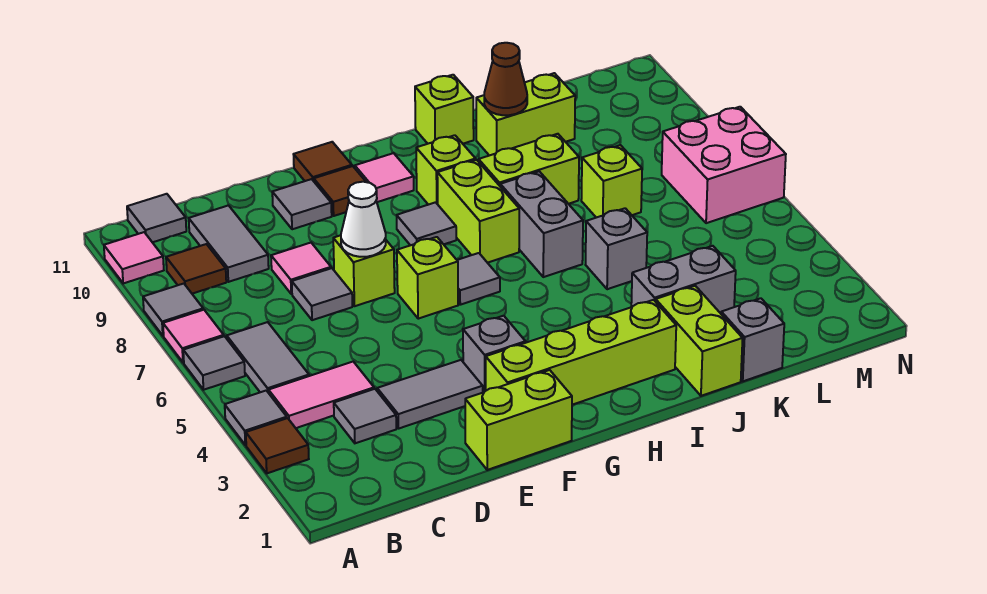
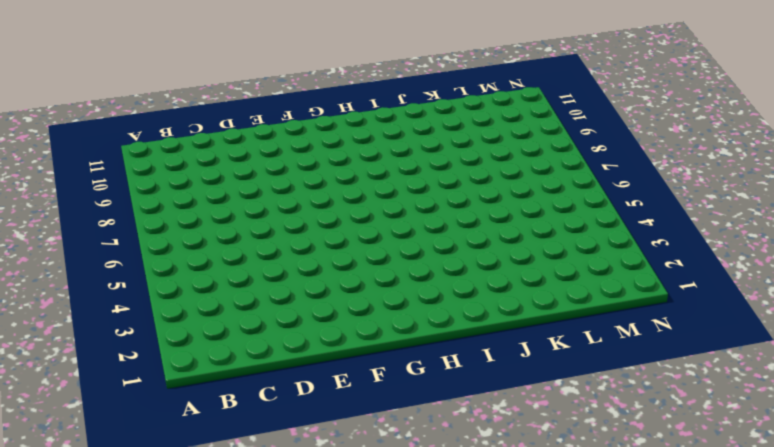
none -> brown 1x1 tile [246,418,309,473]
none -> grey 1x1 tile [225,391,287,445]
none -> grey 1x1 tile [183,336,245,390]
none -> pink 1x1 tile [163,310,224,363]

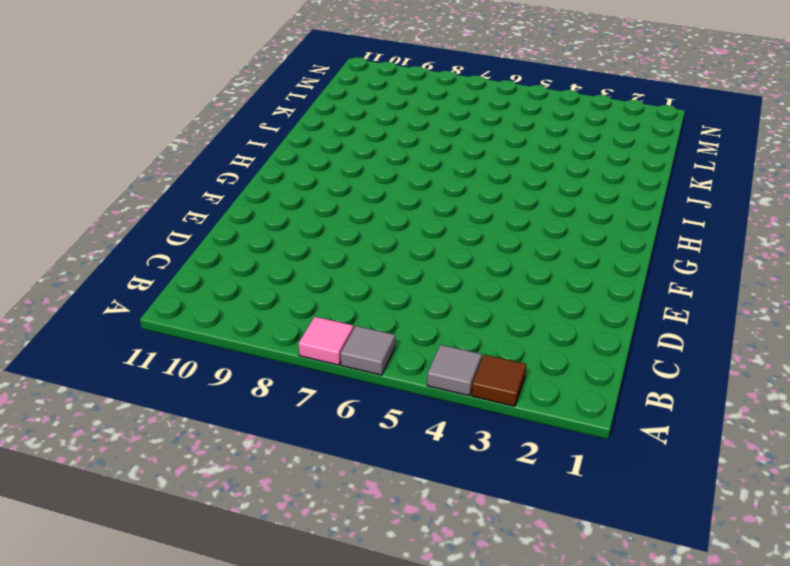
none -> grey 1x1 tile [143,284,203,336]
none -> pink 1x1 tile [104,232,164,283]
none -> pink 1x2 tile [269,362,374,428]
none -> grey 1x2 tile [227,322,309,393]

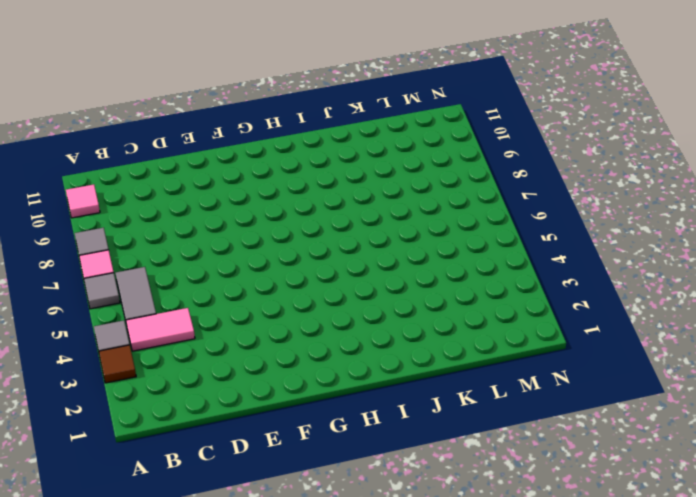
none -> brown 1x1 tile [166,244,226,294]
none -> grey 1x1 tile [127,194,186,242]
none -> grey 1x1 tile [334,389,396,443]
none -> grey 1x2 tile [189,205,269,282]

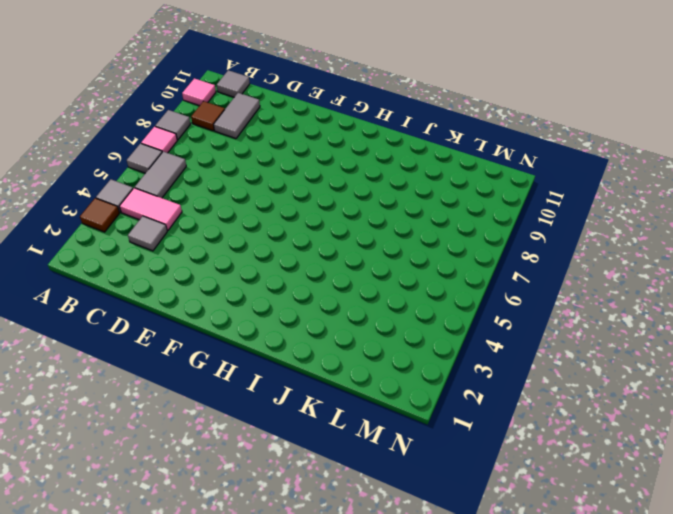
none -> grey 1x2 tile [377,360,483,429]
none -> grey 1x1 tile [292,268,352,320]
none -> pink 1x1 tile [271,243,331,294]
none -> lime 1x2 brick [465,370,572,470]

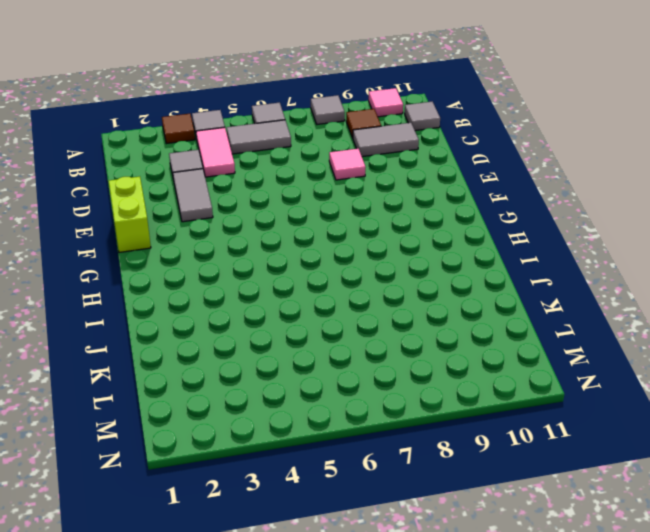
none -> pink 1x1 tile [163,310,224,363]
none -> grey 1x1 tile [292,268,352,320]
none -> lime 1x1 brick [333,235,395,306]
none -> grey 1x1 tile [272,179,332,229]

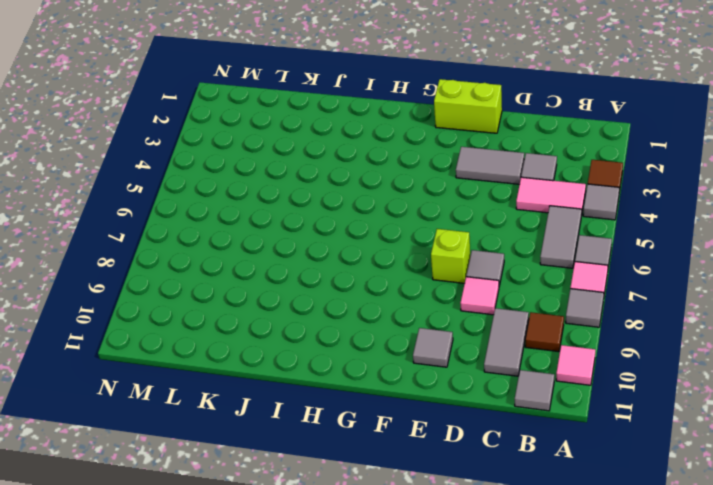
none -> lime 1x4 brick [486,300,676,405]
none -> grey 1x1 brick [463,316,526,392]
none -> lime 1x1 brick [397,237,458,319]
none -> brown 1x1 tile [314,166,366,216]

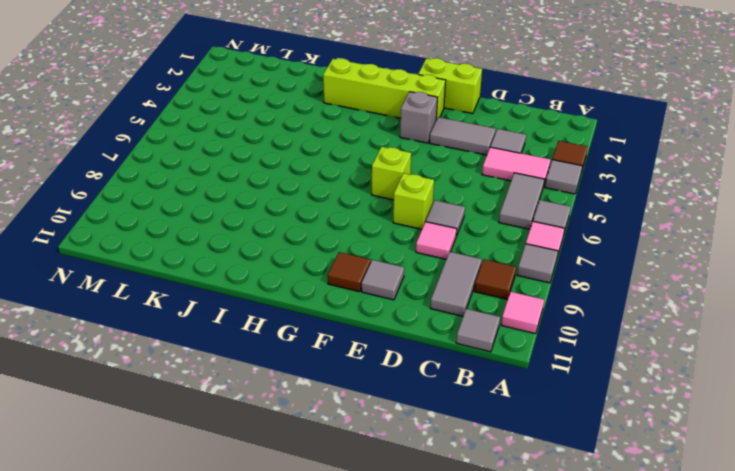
none -> brown 1x1 tile [293,142,352,181]
none -> grey 1x1 tile [457,253,500,305]
none -> grey 1x1 tile [397,202,456,245]
none -> pink 1x1 tile [355,153,414,202]

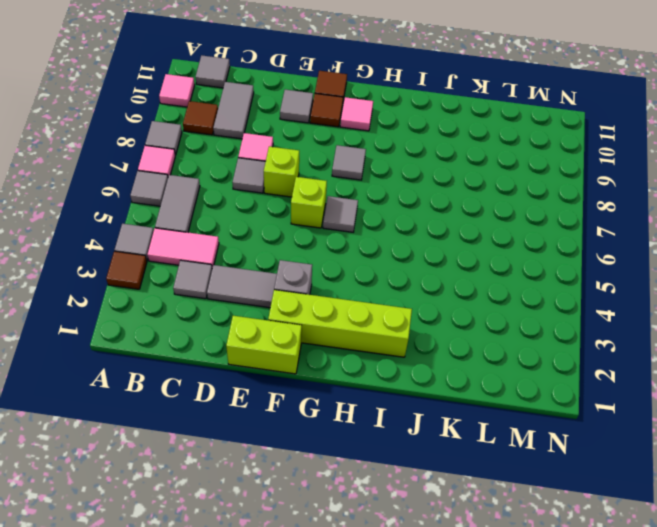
none -> lime 1x2 brick [437,160,519,263]
none -> lime 1x1 brick [416,135,476,205]
none -> grey 1x2 brick [500,171,583,277]
none -> lime 1x2 brick [478,134,579,204]

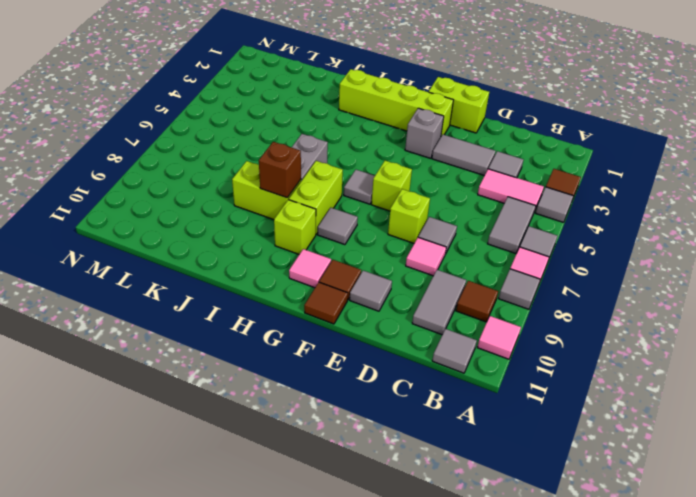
brown 1x1 brick [259,142,301,198] -> none
none -> lime 1x1 brick [415,75,474,144]
none -> lime 1x2 brick [656,286,743,396]
none -> grey 1x2 brick [631,246,736,313]
none -> grey 1x1 brick [586,208,647,289]

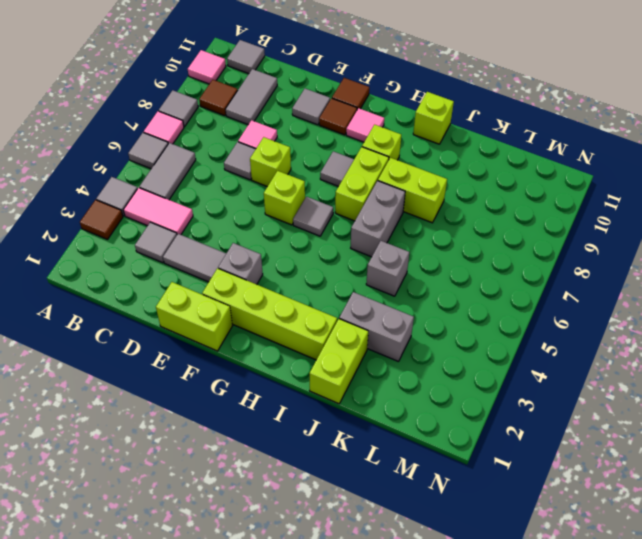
none -> lime 1x2 brick [476,73,575,156]
none -> grey 1x1 brick [721,298,784,381]
none -> lime 1x1 brick [581,145,642,218]
none -> pink 2x2 brick [662,107,786,223]

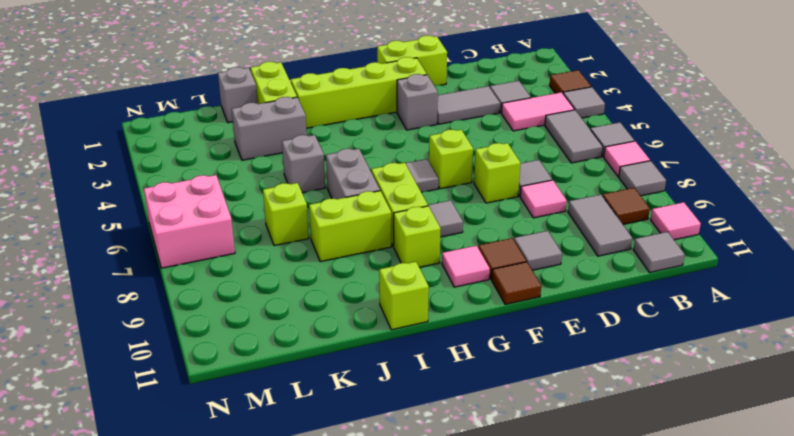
none -> lime 1x2 brick [476,73,575,156]
none -> white 1x1 cone [341,182,386,257]
none -> brown 1x1 cone [484,43,527,115]

